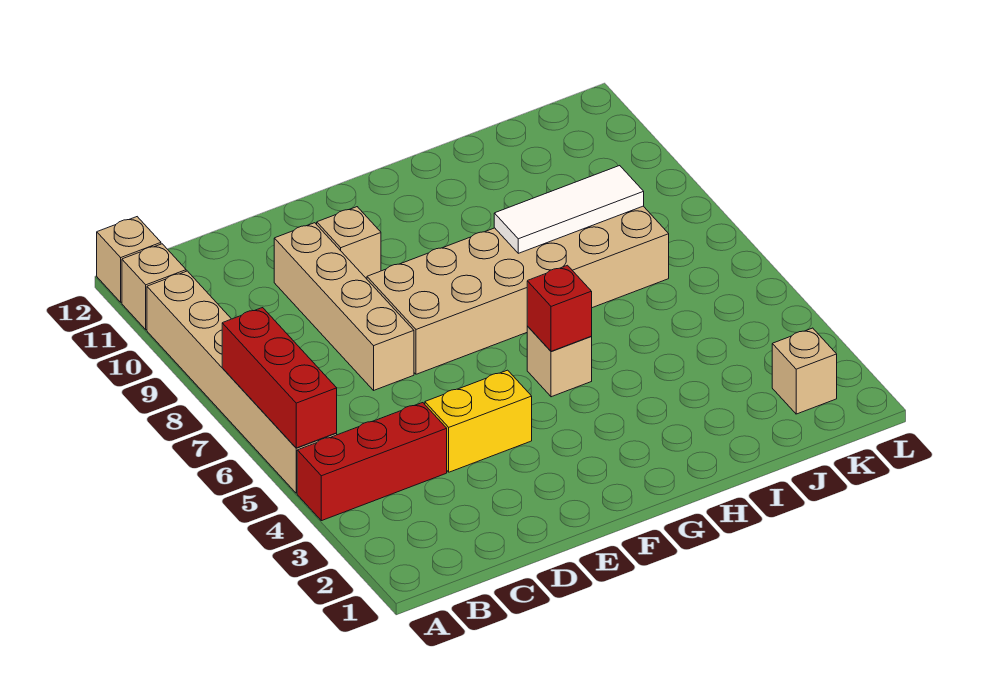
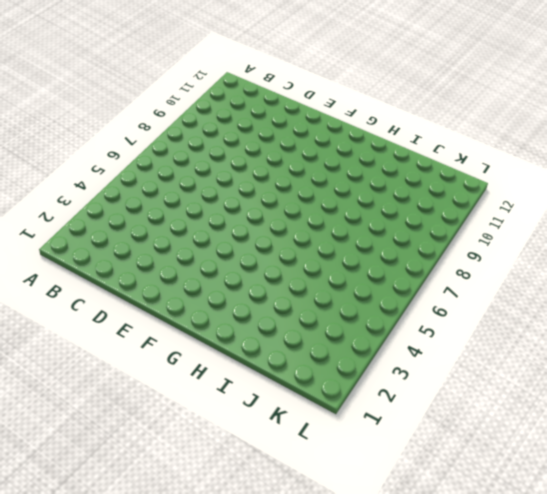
none -> red 1x3 brick [297,403,447,521]
none -> tan 1x6 brick [147,271,337,493]
none -> tan 1x1 brick [122,244,186,330]

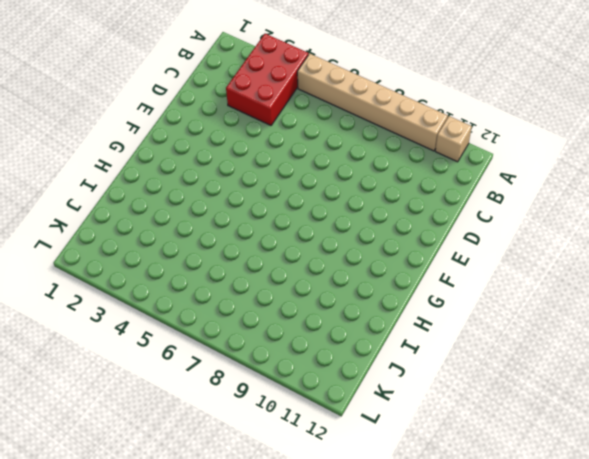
red 2x3 brick [226,34,308,125] -> red 1x3 brick [297,403,447,521]
none -> tan 1x1 brick [97,217,161,302]
none -> yellow 1x2 brick [425,370,532,472]
none -> tan 1x4 brick [274,223,414,390]

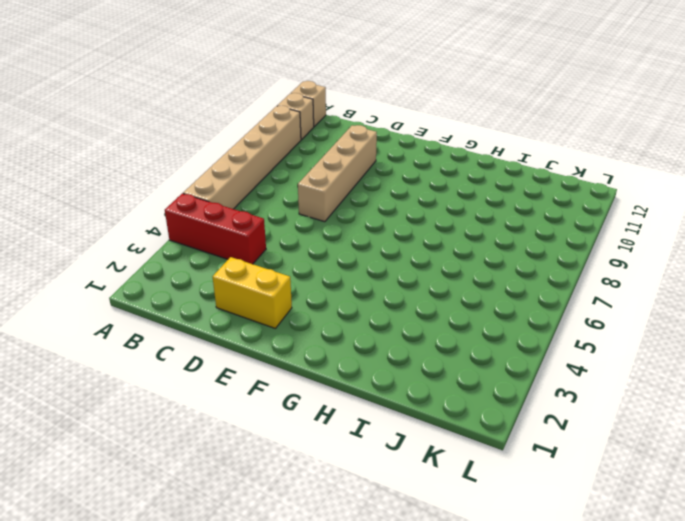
yellow 1x2 brick [213,257,292,328] -> yellow 1x2 brick moved to [425,370,532,472]
none -> tan 2x6 brick [367,206,669,374]
none -> tan 1x1 brick [317,207,381,279]
none -> tan 1x1 brick [527,326,592,397]

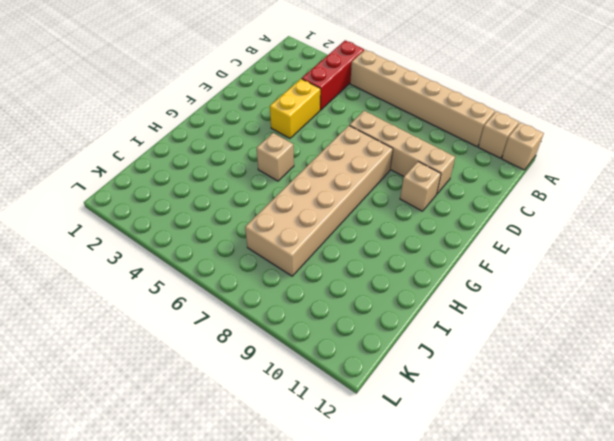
none -> tan 1x1 brick [772,328,837,414]
none -> red 1x3 brick [222,308,337,448]
none -> red 1x1 brick [527,265,592,351]

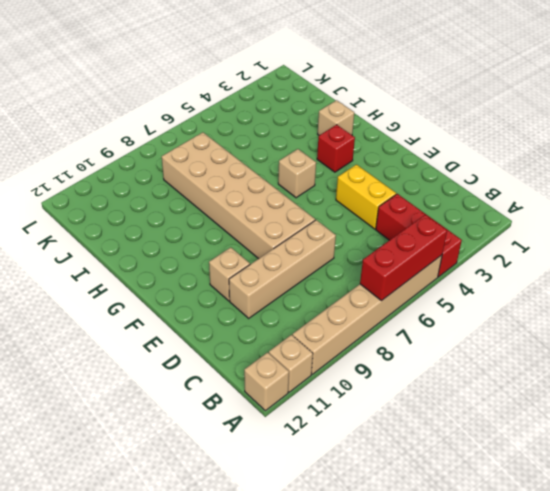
red 1x1 brick [317,125,355,172] -> red 1x1 brick moved to [527,265,592,351]
tan 1x1 brick [318,100,354,135] -> tan 1x1 brick moved to [772,328,837,414]
none -> white 1x3 tile [494,166,644,253]

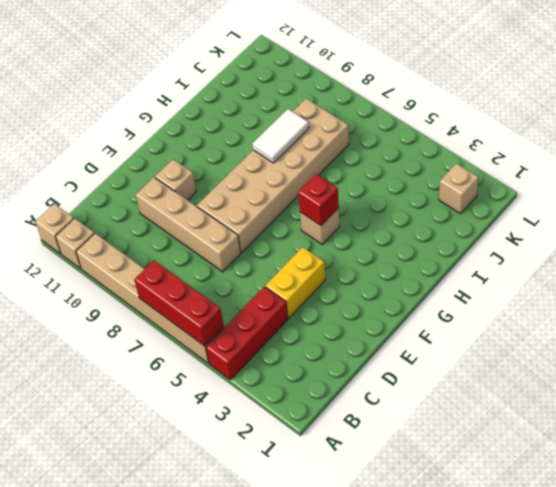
white 1x2 tile [252,109,309,163] -> white 1x3 tile [494,166,644,253]

